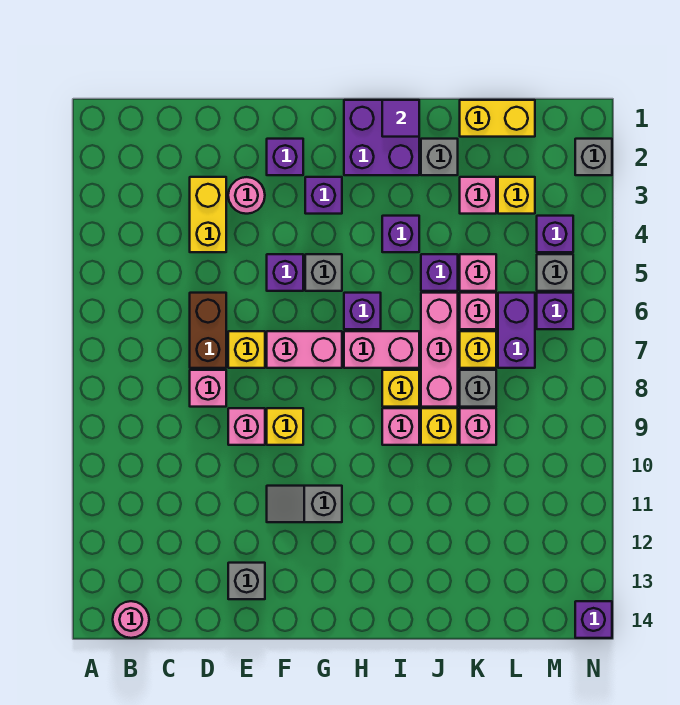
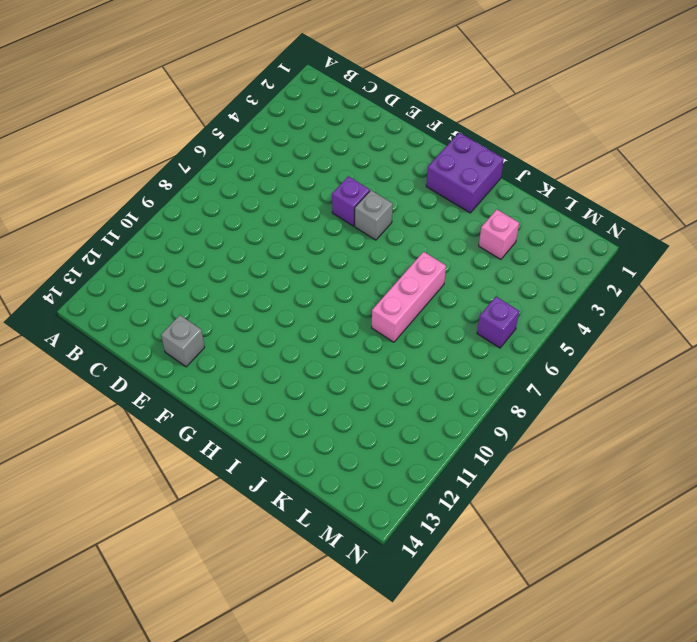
none -> pink 1x1 round brick [113,601,149,638]
none -> yellow 1x2 brick [190,177,226,252]
none -> brown 1x2 brick [190,293,226,368]
none -> pink 1x1 brick [190,370,226,407]

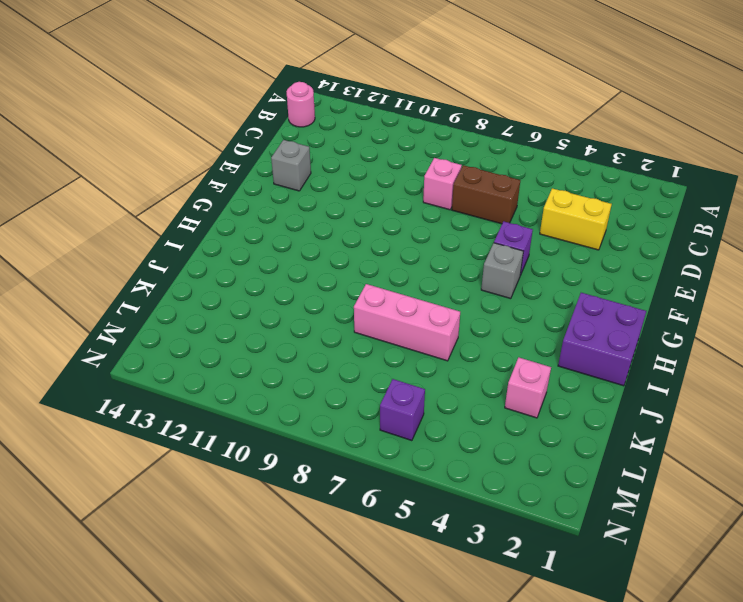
none -> pink 1x1 round brick [228,177,265,214]
none -> yellow 1x1 brick [228,331,265,368]
none -> pink 1x1 brick [228,408,265,445]
none -> purple 1x1 brick [267,139,303,175]

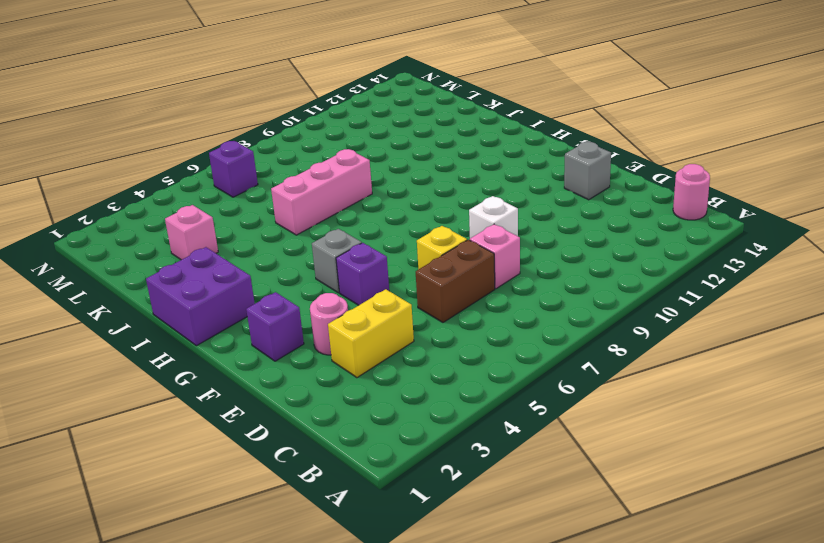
white 1x1 brick [469,196,518,238] -> pink 1x1 brick [228,408,265,445]
none -> pink 1x2 brick [267,331,342,368]
none -> yellow 1x1 brick [267,408,303,445]
none -> grey 1x2 slope [267,486,342,522]
none -> purple 1x1 brick [305,177,342,214]

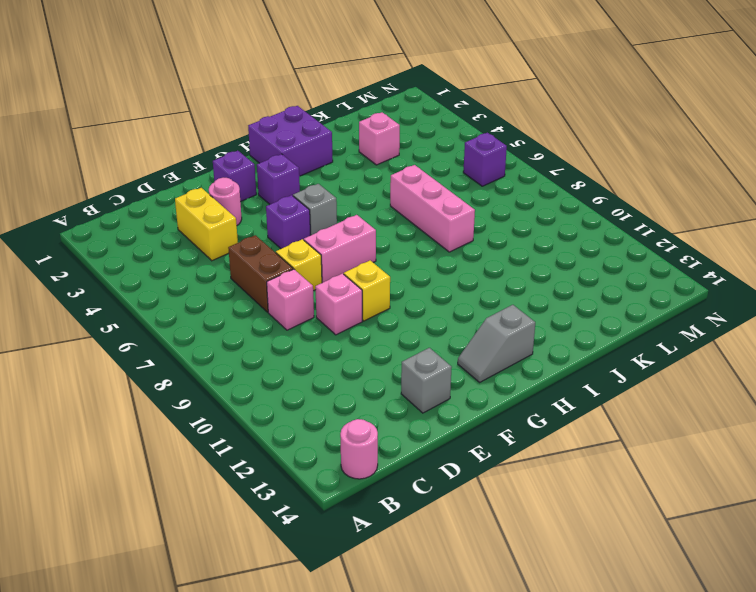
grey 1x2 slope [458,305,535,382] -> grey 1x2 slope moved to [267,486,342,522]
none -> purple 1x1 brick [344,293,381,329]
none -> pink 1x2 brick [344,331,419,368]
none -> purple 1x1 brick [382,216,419,252]
none -> yellow 1x1 brick [382,370,419,407]

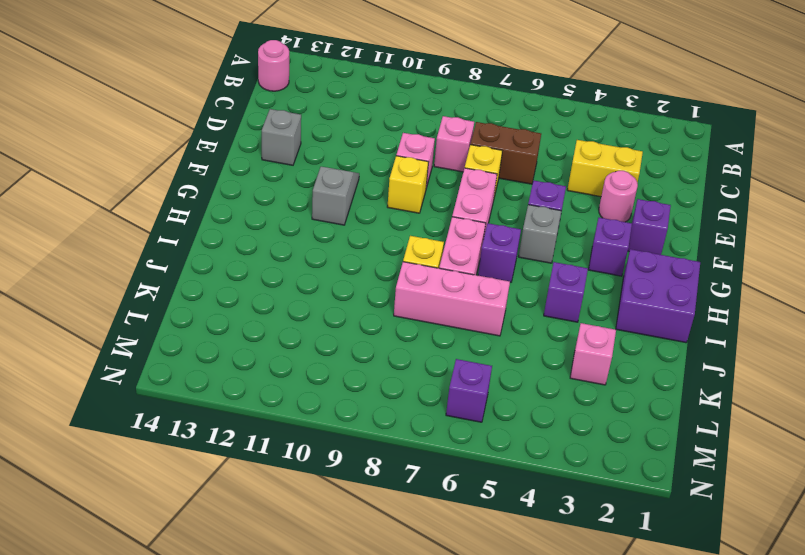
none -> pink 1x1 brick [382,408,419,445]
none -> grey 1x1 brick [421,139,458,175]
none -> purple 1x1 brick [421,254,458,291]
none -> yellow 1x1 brick [421,408,458,445]

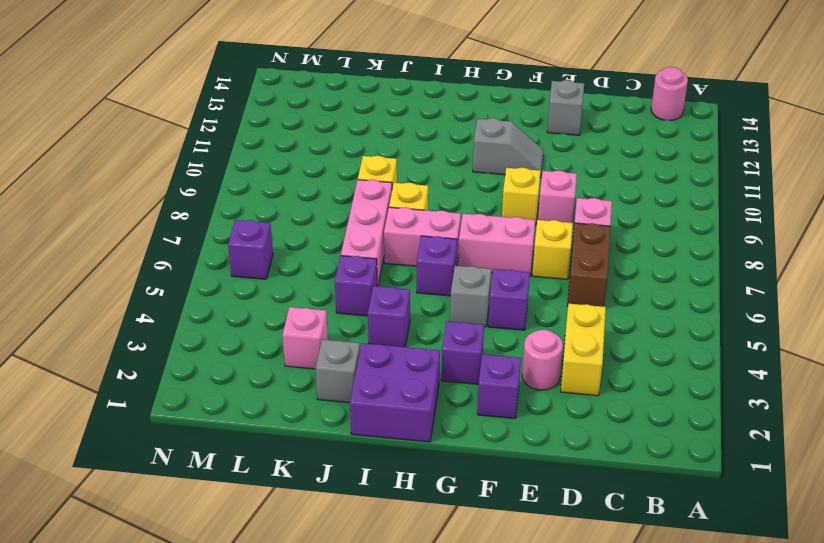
none -> pink 1x1 brick [382,408,419,445]
none -> yellow 1x2 brick [460,100,535,137]
none -> pink 1x1 brick [460,254,496,291]
none -> pink 1x1 brick [460,293,496,329]

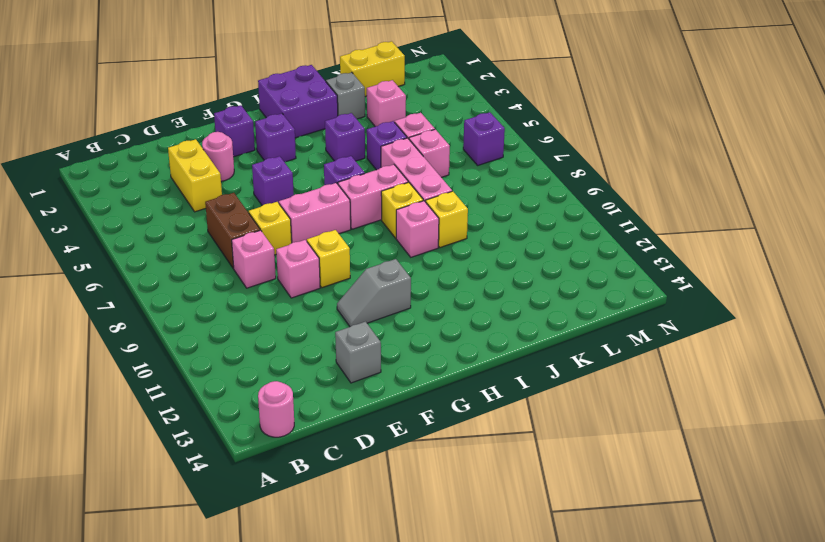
none -> grey 1x1 brick [305,254,342,291]
none -> yellow 1x1 brick [460,331,496,368]
none -> grey 1x1 brick [460,370,496,407]
none -> pink 1x1 brick [460,408,496,445]

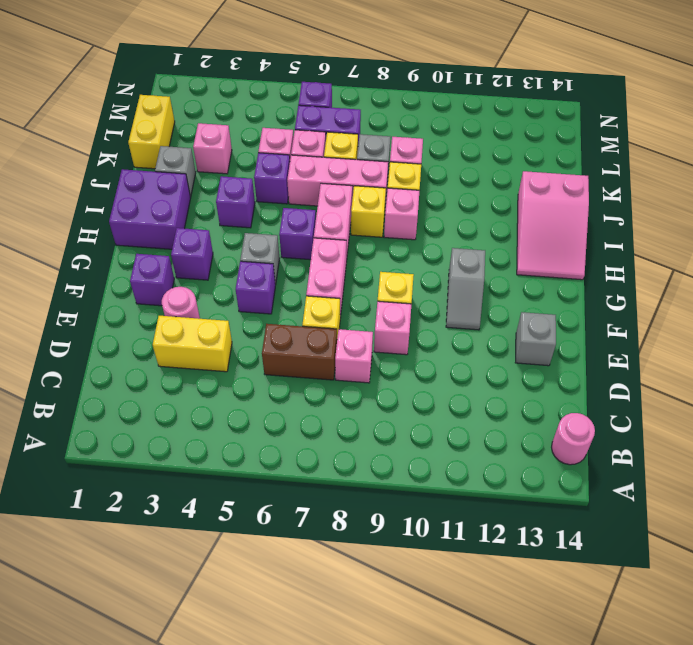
pink 2x3 slope [517,171,589,280] -> none
none -> yellow 1x1 brick [498,177,535,214]
none -> purple 1x1 brick [537,216,573,252]
none -> grey 1x1 brick [537,254,573,291]
none -> grey 1x1 brick [575,139,612,175]

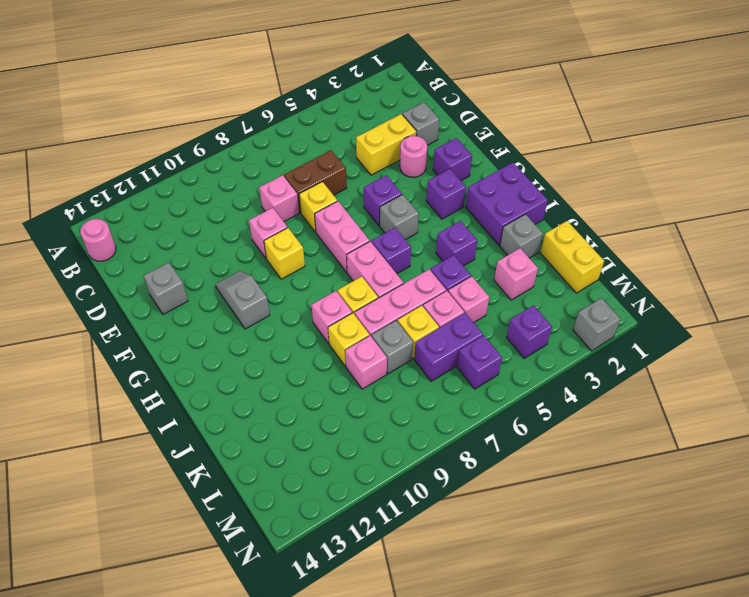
grey 1x1 brick [402,102,439,145] -> grey 1x1 brick moved to [537,254,573,291]
none -> yellow 1x1 brick [498,177,535,214]
none -> purple 1x1 brick [575,601,612,638]
none -> purple 1x1 tile [382,100,419,137]

